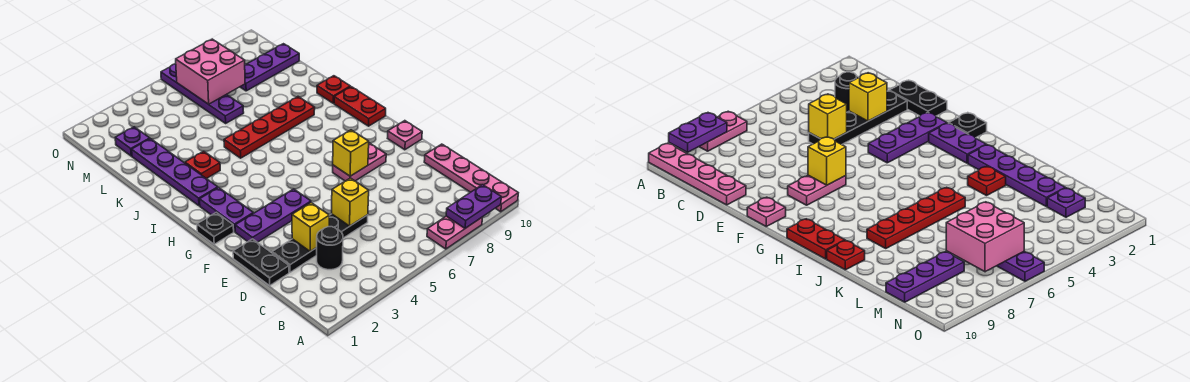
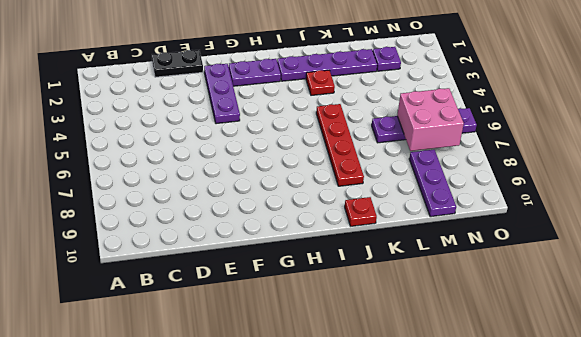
none -> pink 1x2 plate [427,216,483,249]
none -> pink 1x4 plate [424,144,518,212]
none -> black 1x1 round brick [317,227,343,270]

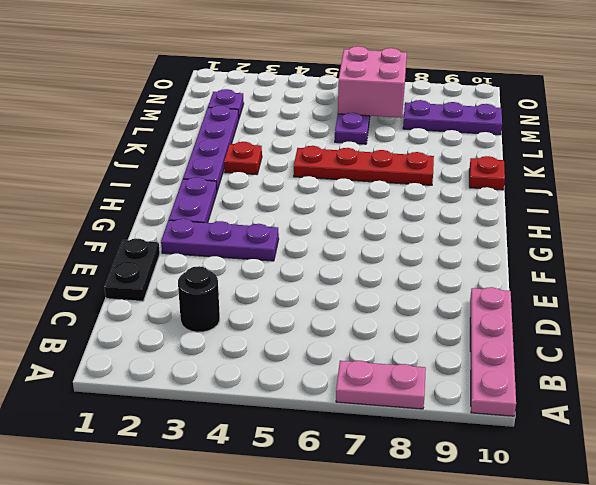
none -> black 1x4 plate [272,214,368,272]
none -> pink 1x2 plate [333,143,386,181]
none -> pink 1x1 plate [387,121,422,150]

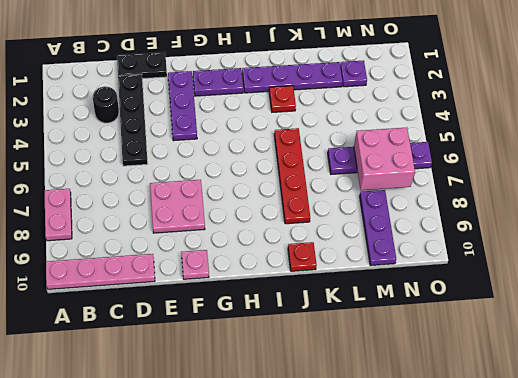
pink 2x2 plate [150,180,205,233] -> pink 1x2 plate [333,143,386,181]
none -> black 1x1 plate [197,212,234,244]
none -> red 1x2 plate [334,87,386,126]
none -> purple 1x2 plate [446,185,501,228]

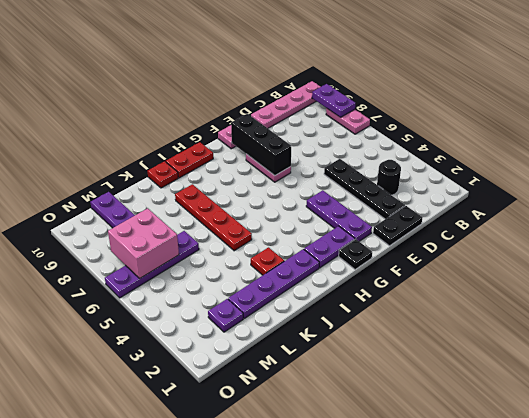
black 1x3 brick [231,114,291,176] -> yellow 1x1 brick [333,130,369,176]
none -> yellow 1x1 brick [292,203,329,251]
none -> yellow 1x1 brick [332,178,369,226]

